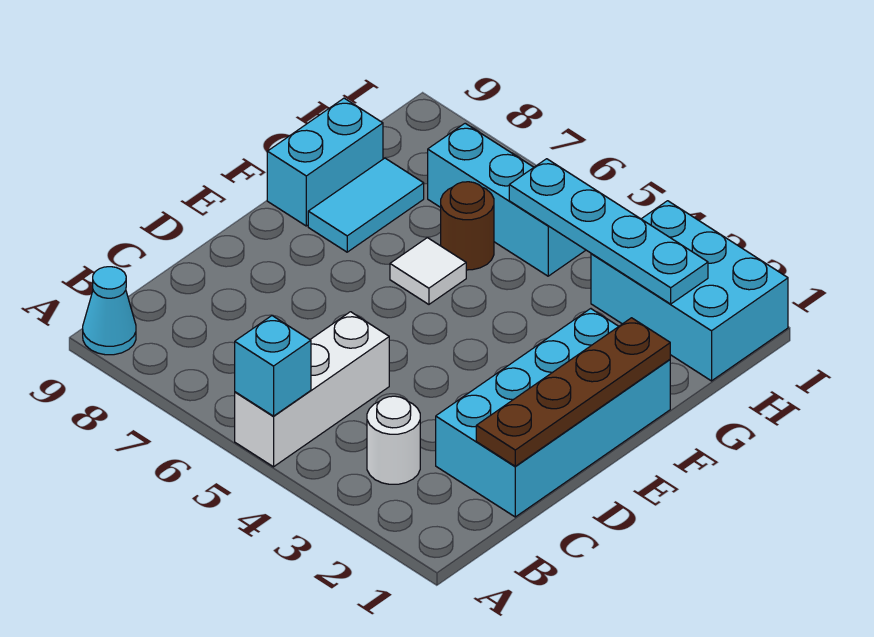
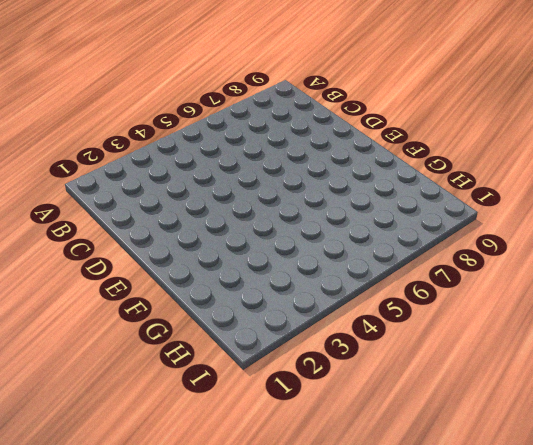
none -> white 1x3 brick [235,312,389,467]
none -> cyan 1x1 cone [83,267,136,355]
none -> white 1x1 round brick [367,396,420,484]

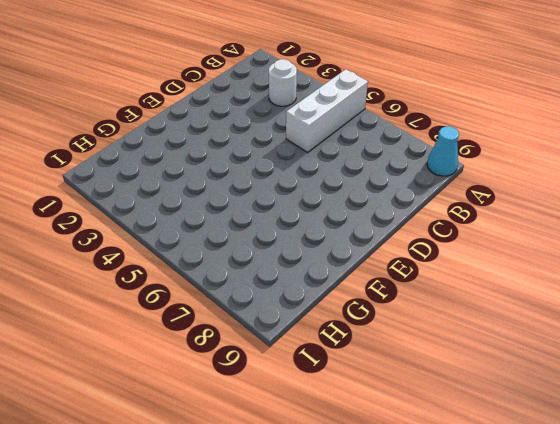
none -> cyan 2x4 brick [436,309,670,517]
none -> white 1x1 tile [390,238,466,304]
none -> cyan 1x2 tile [308,158,424,252]

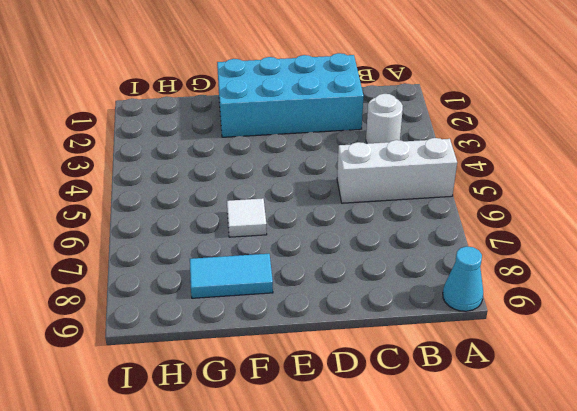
none -> cyan 1x2 brick [267,98,383,226]
none -> brown 1x1 round brick [441,182,494,270]
none -> cyan 2x3 brick [591,201,788,381]

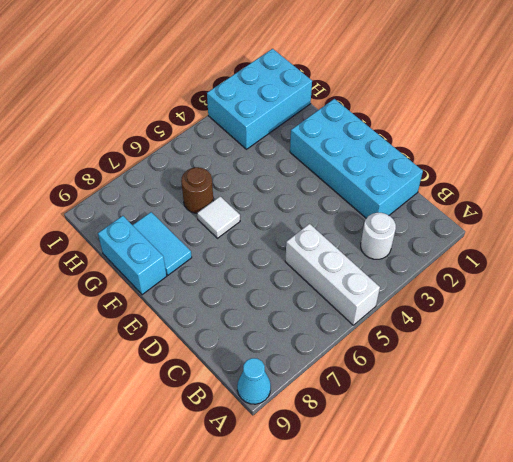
none -> cyan 1x3 brick [428,123,585,276]
none -> cyan 1x1 brick [235,316,311,416]
none -> brown 1x4 plate [476,318,670,466]

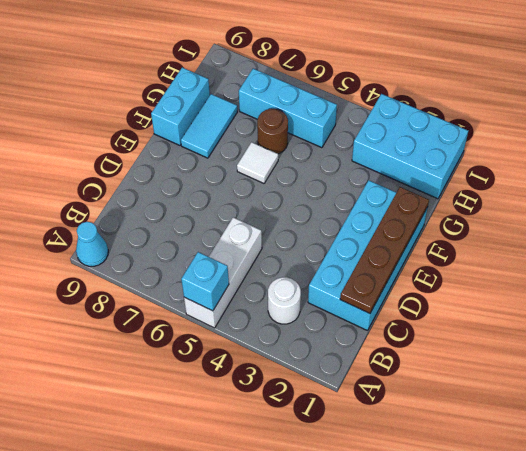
none -> cyan 1x4 plate [509,159,708,304]

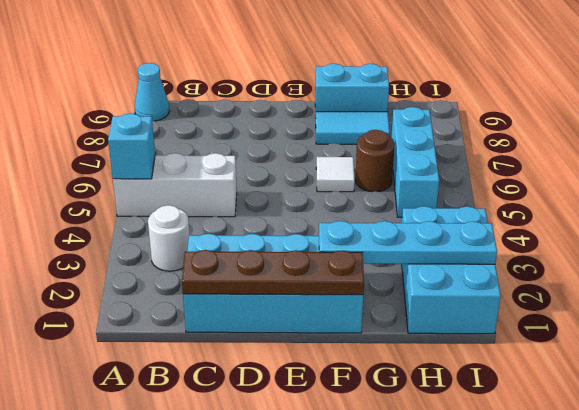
cyan 1x4 plate [319,221,497,264] -> cyan 1x4 plate turned to [509,159,708,304]

